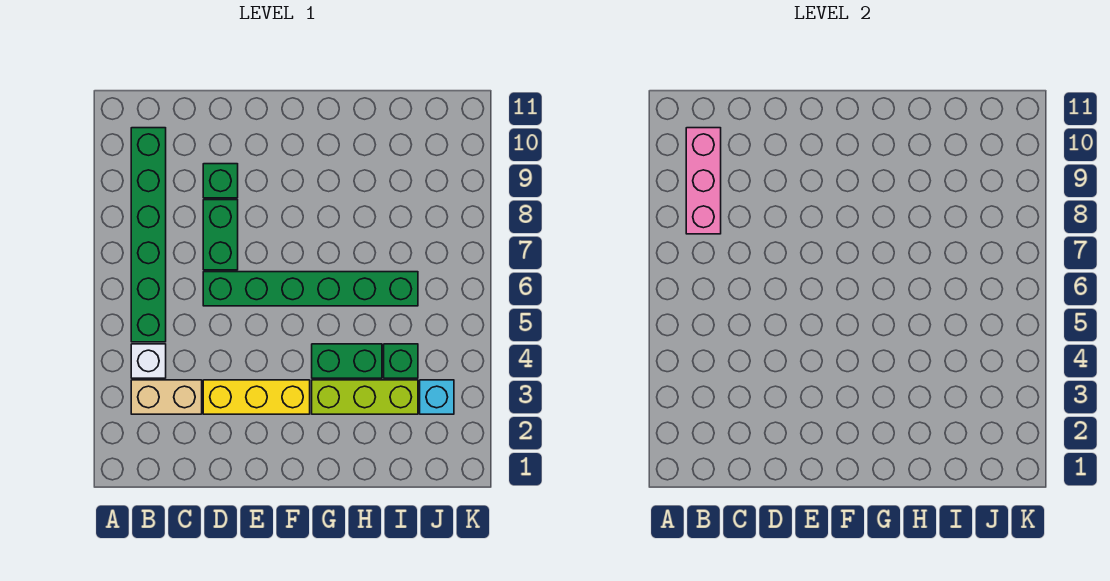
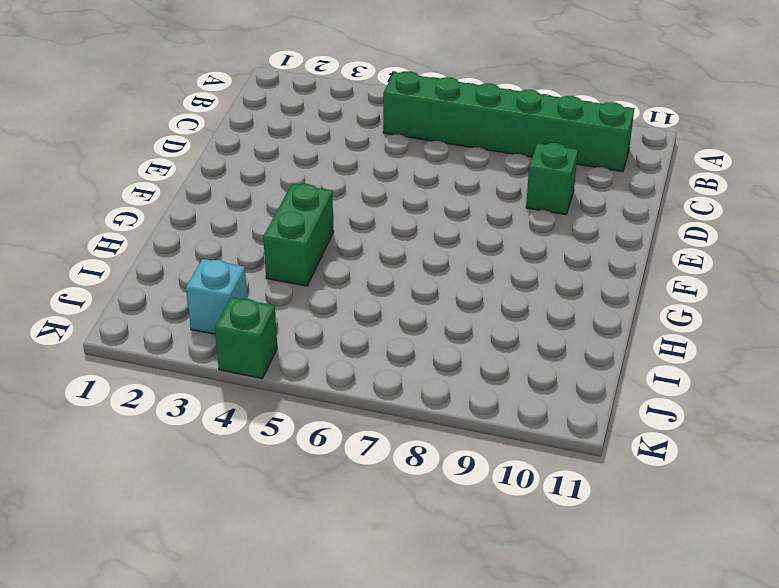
green 1x1 brick [215,297,277,378] -> green 1x1 brick moved to [384,344,418,378]
none -> tan 1x2 brick [131,380,202,414]
none -> white 1x1 brick [131,344,166,378]
none -> yellow 1x3 brick [203,380,310,414]

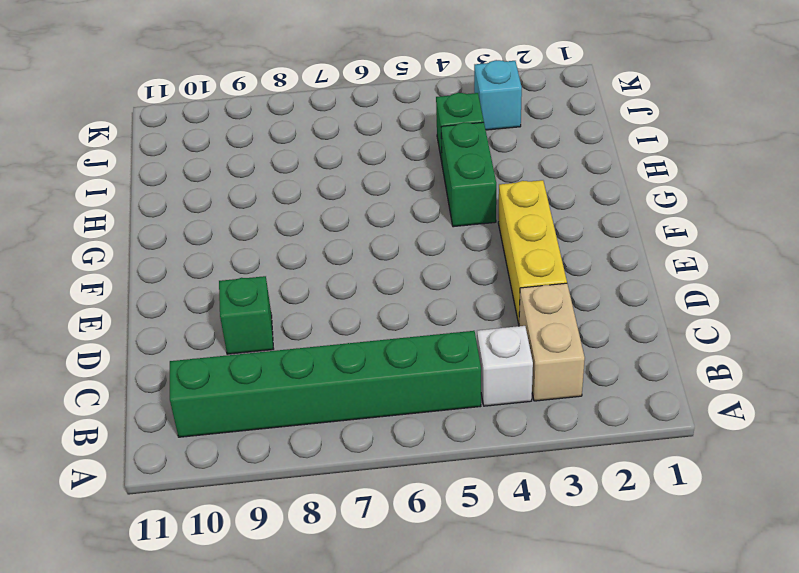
none -> green 1x6 brick [203,272,418,306]
none -> green 1x2 brick [203,200,238,270]
none -> lime 1x3 brick [312,380,418,414]

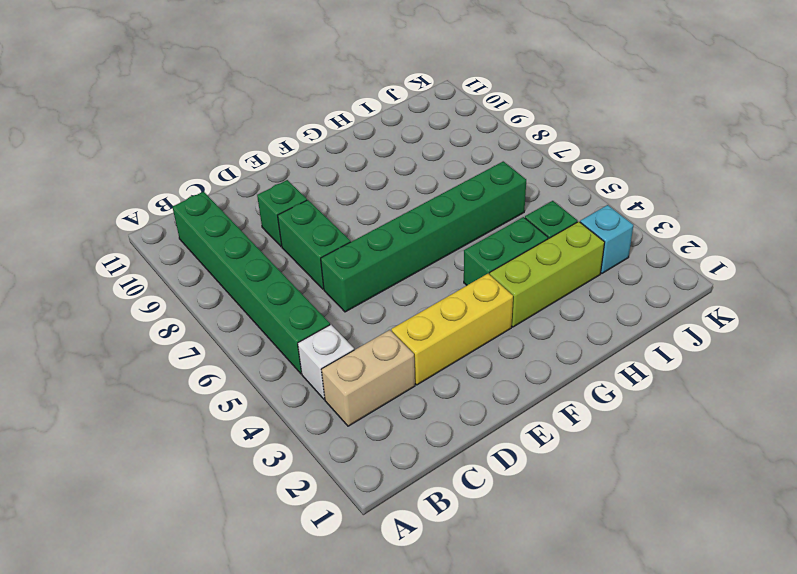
none -> pink 1x3 brick [686,128,721,234]

